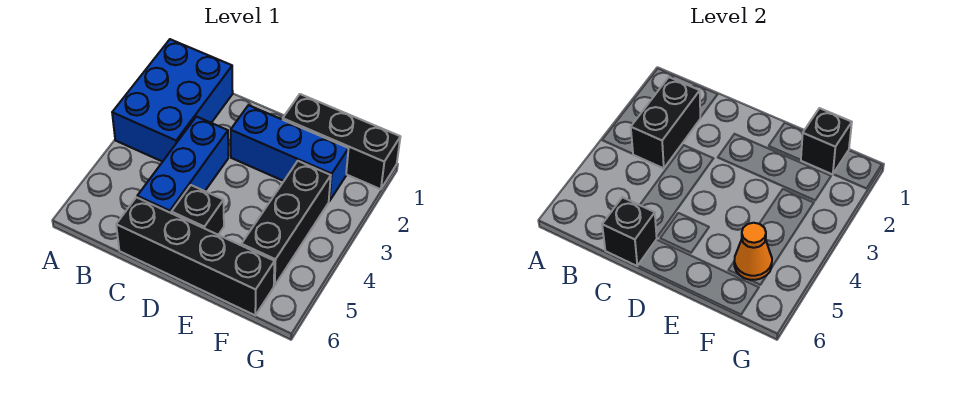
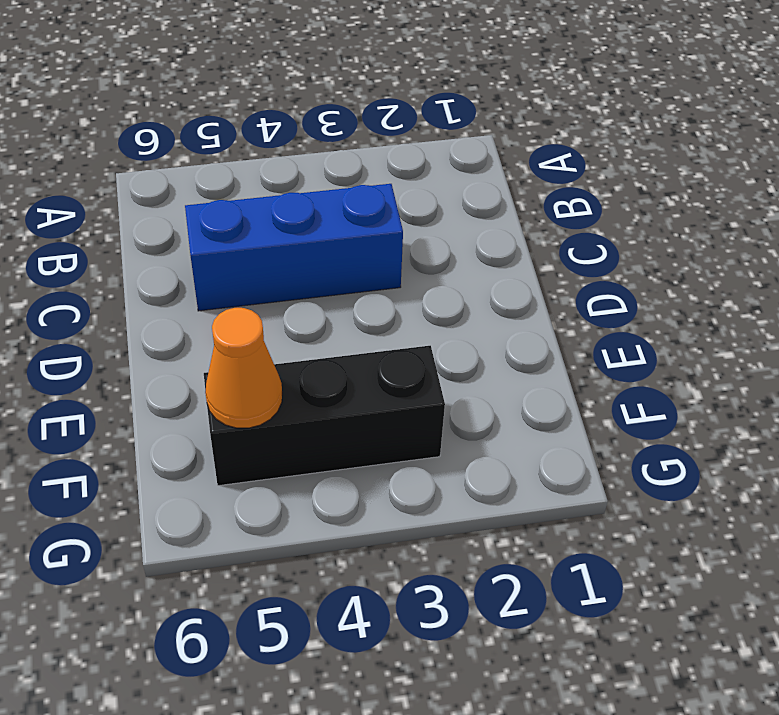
none -> blue 2x3 brick [112,39,233,162]
none -> black 1x4 brick [116,197,275,315]

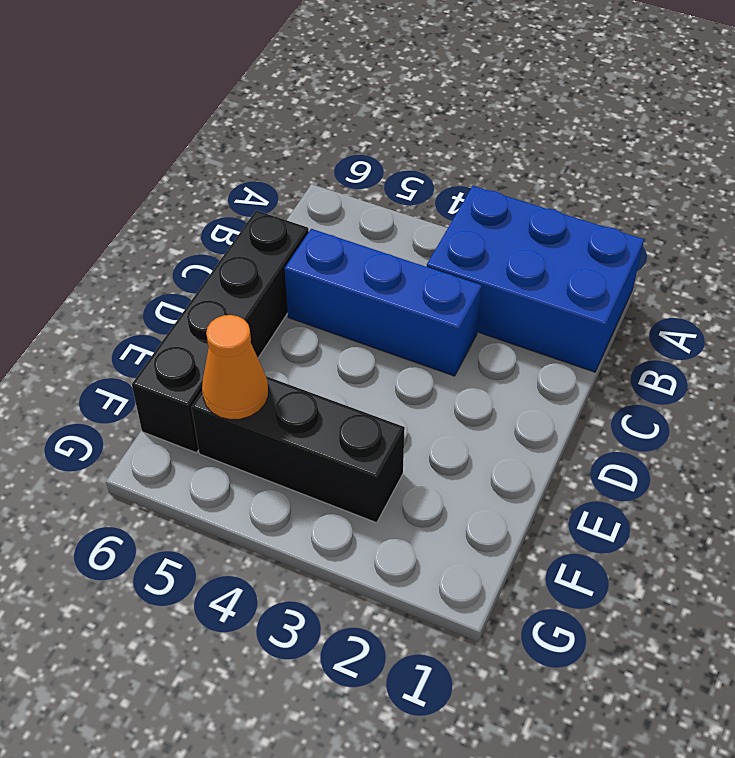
none -> blue 1x3 brick [231,105,349,201]
none -> black 1x1 brick [172,185,224,235]

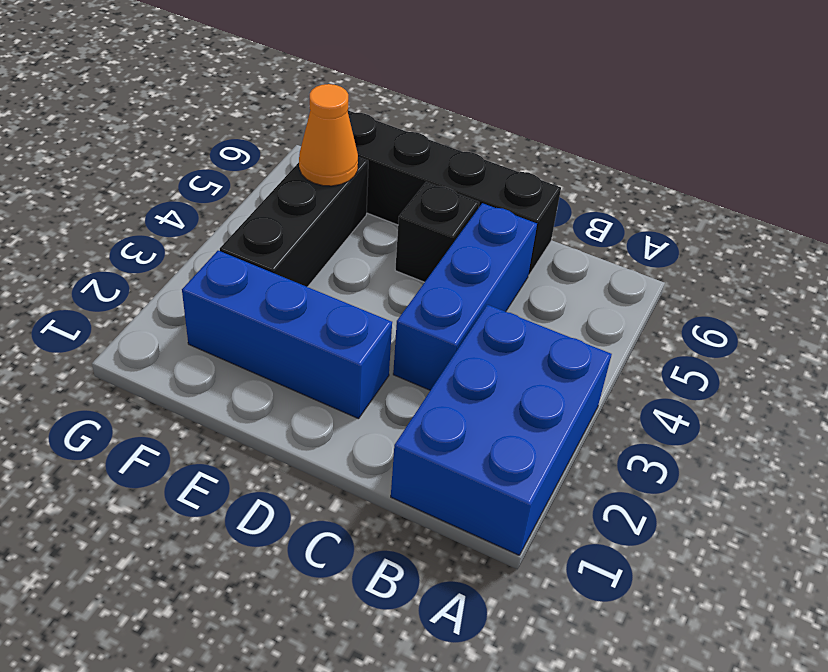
none -> black 1x3 brick [283,94,400,189]
none -> black 1x2 brick [631,77,700,168]

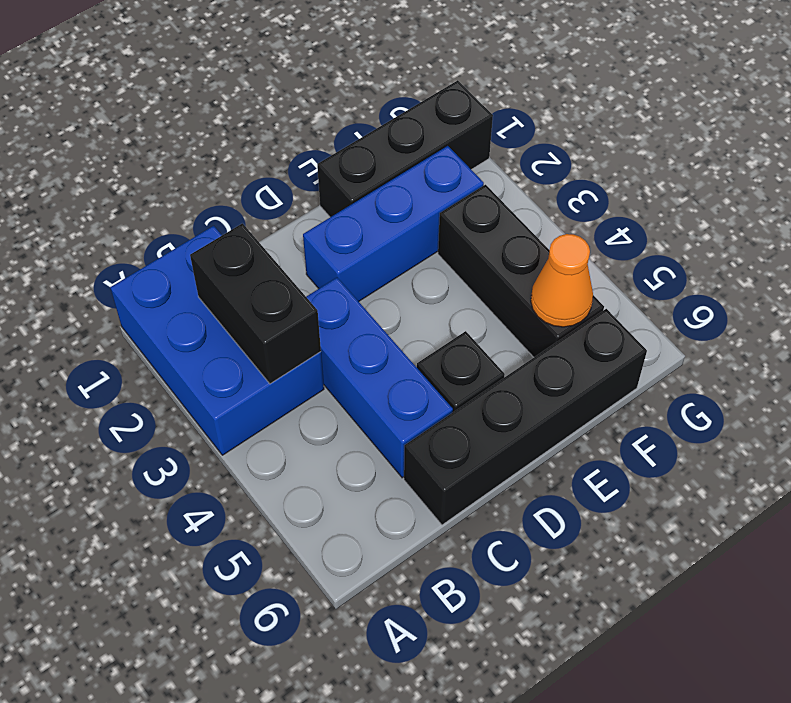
none -> black 1x1 brick [602,197,657,266]
none -> black 1x1 brick [801,108,852,175]

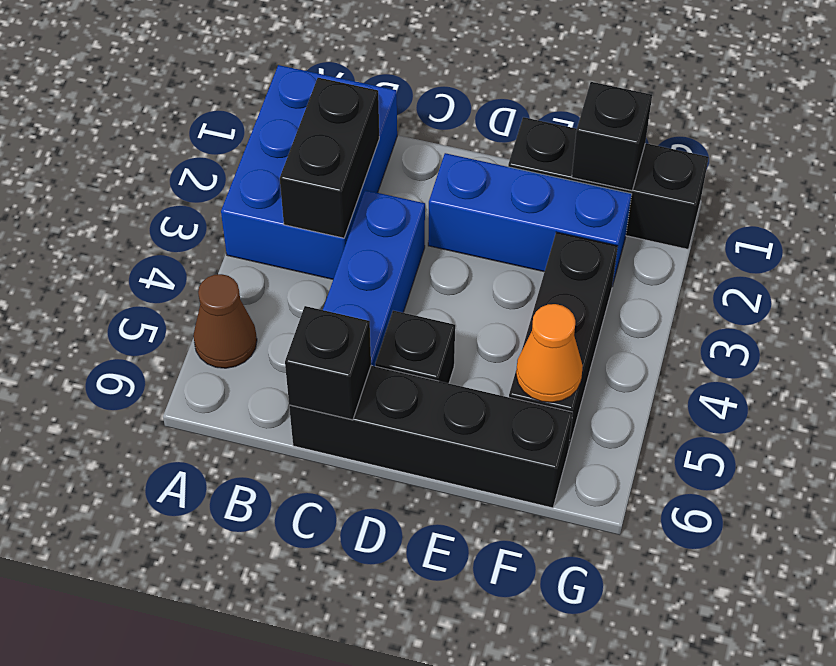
brown 1x1 cone [193,274,257,368] -> none

